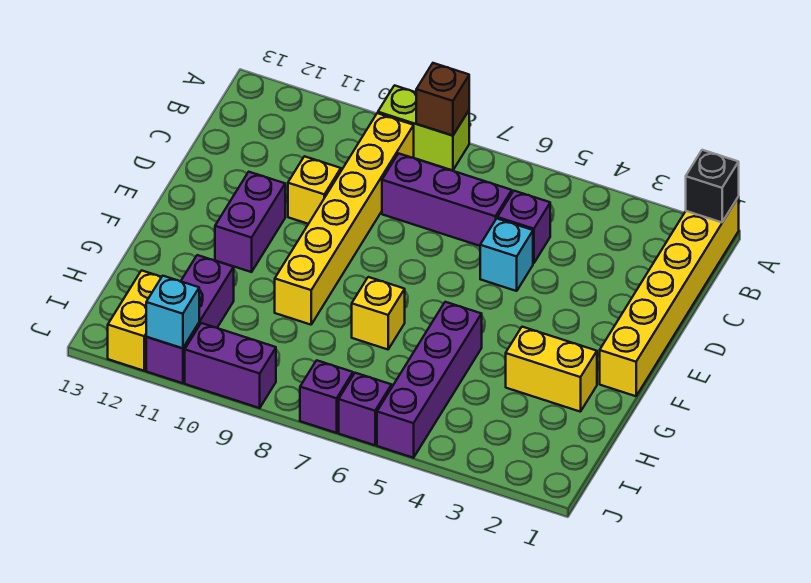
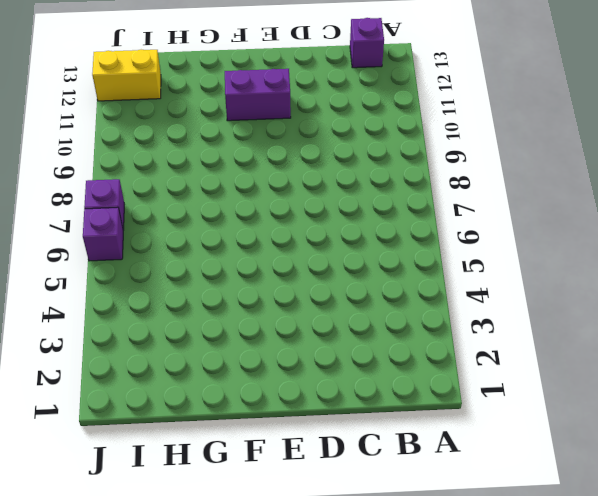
purple 1x1 brick [350,18,384,68] -> purple 1x1 brick moved to [497,191,550,263]
none -> yellow 1x6 brick [600,197,739,396]
none -> lime 1x2 brick [378,85,469,171]
none -> yellow 1x6 brick [275,113,414,325]

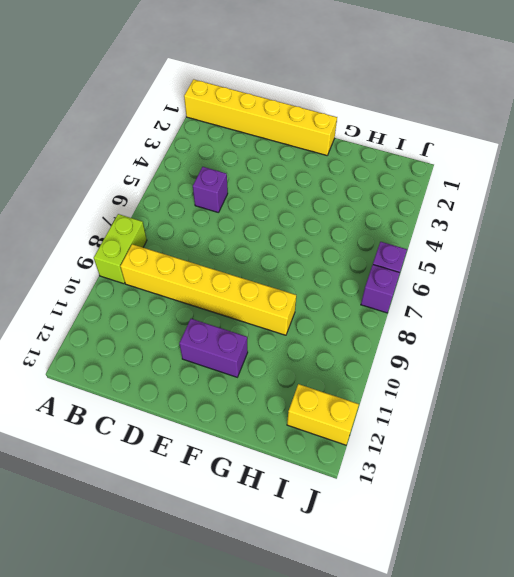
none -> purple 1x3 brick [382,153,512,246]
none -> cyan 1x1 brick [480,219,533,291]
none -> yellow 1x1 brick [288,156,341,224]

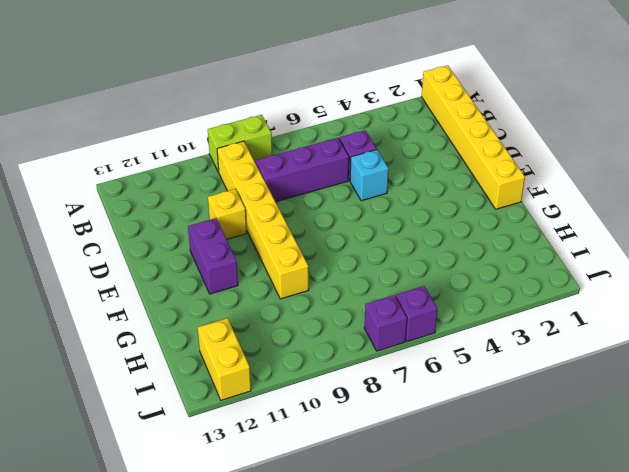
none -> yellow 1x2 brick [506,327,597,412]
none -> purple 1x4 brick [377,302,482,458]
none -> yellow 1x1 brick [352,277,405,349]

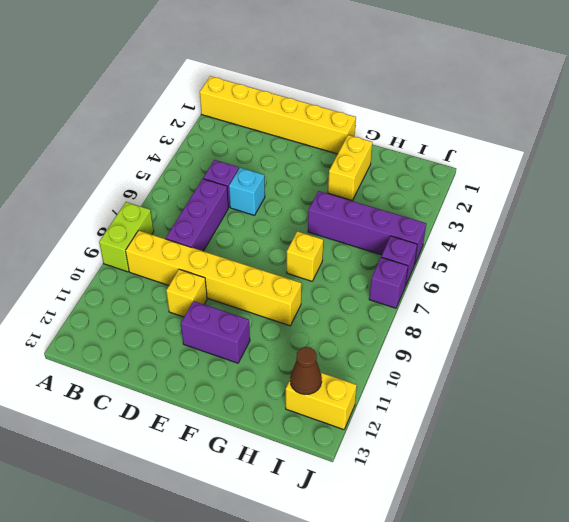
brown 1x1 cone [290,347,322,394] -> none
none -> purple 1x3 brick [146,255,234,383]
none -> purple 1x2 brick [185,323,276,408]
none -> black 1x1 brick [686,150,739,222]

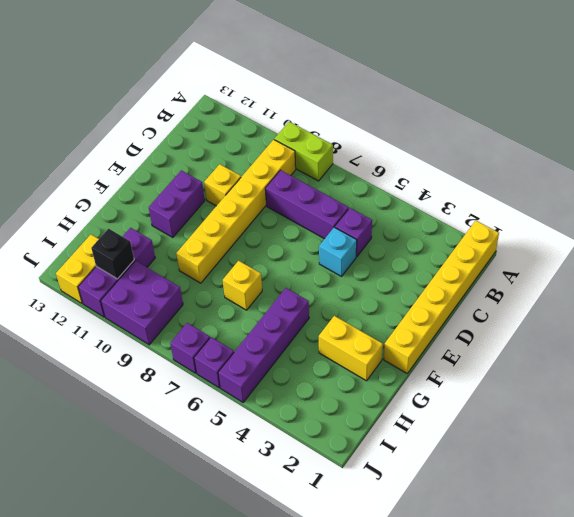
purple 2x2 brick [101,261,183,345] -> purple 1x2 brick [185,323,276,408]
black 1x1 brick [91,229,134,279] -> black 1x1 brick moved to [686,150,739,222]
none -> brown 1x1 brick [416,63,469,136]
none -> cyan 1x1 brick [146,276,199,348]

